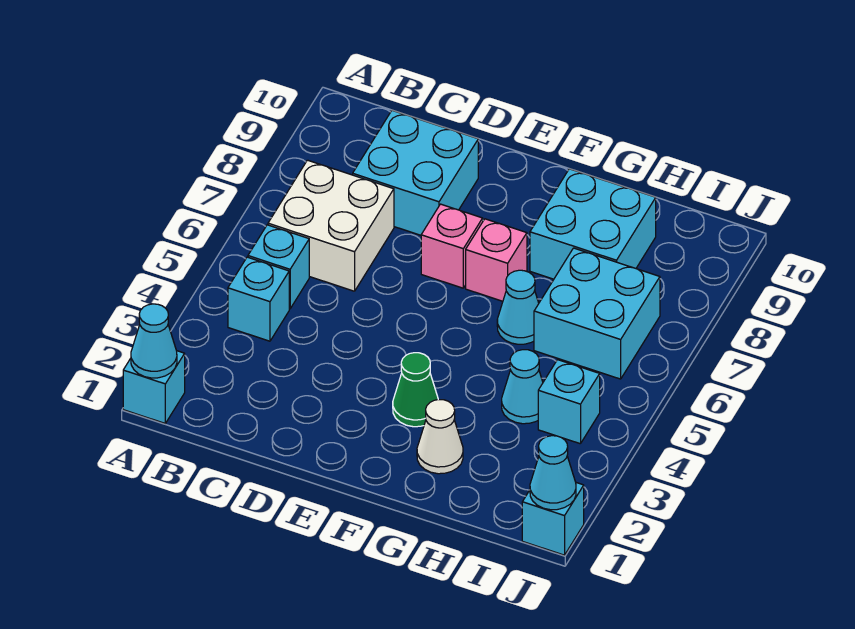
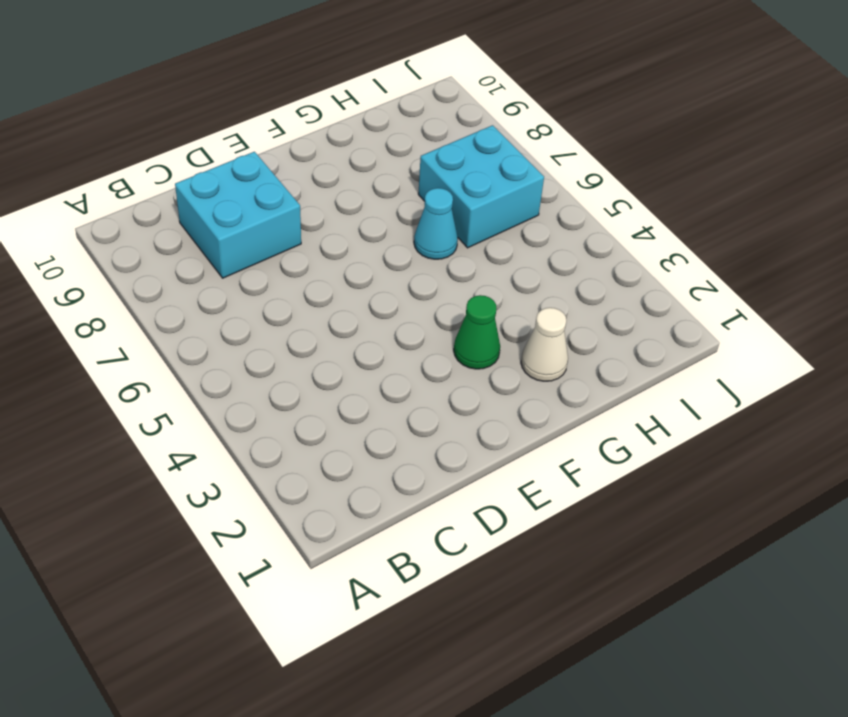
none -> cyan 1x1 brick [123,351,185,423]
none -> cyan 1x1 brick [228,257,289,341]
none -> cyan 1x1 brick [248,225,309,309]

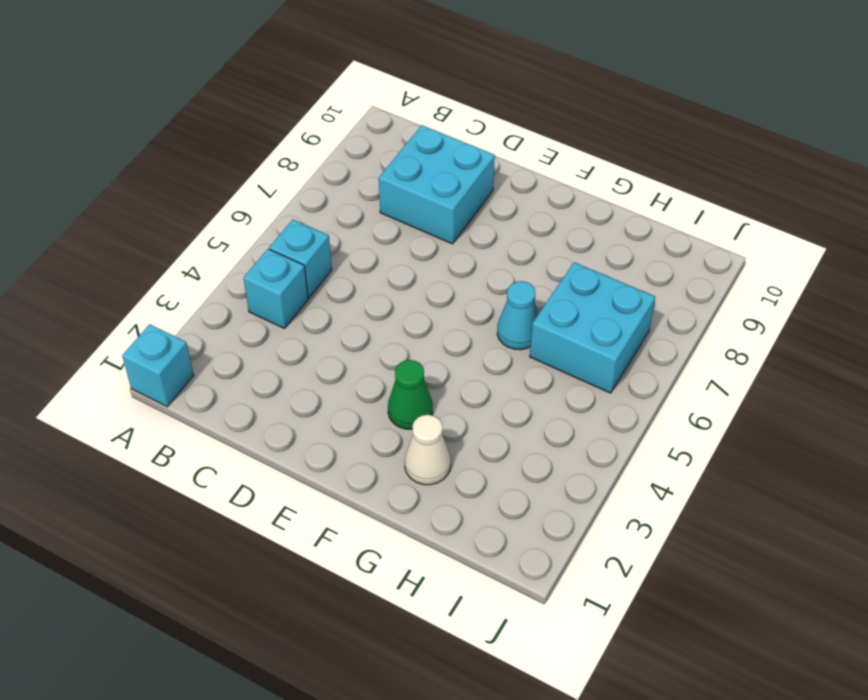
none -> white 2x2 brick [268,160,394,291]
none -> pink 1x1 brick [421,204,483,288]
none -> pink 1x1 brick [466,219,527,301]

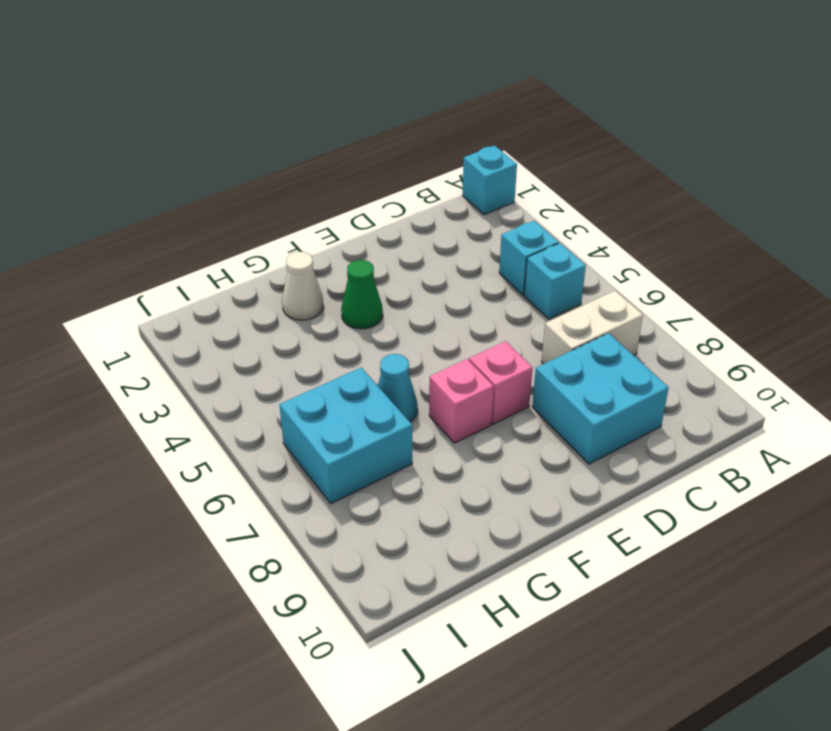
white 1x2 brick [541,291,643,364] -> white 2x2 brick [268,160,394,291]
none -> cyan 2x2 brick [530,169,656,279]
none -> cyan 1x1 cone [502,350,543,424]
none -> cyan 1x1 brick [538,360,600,444]

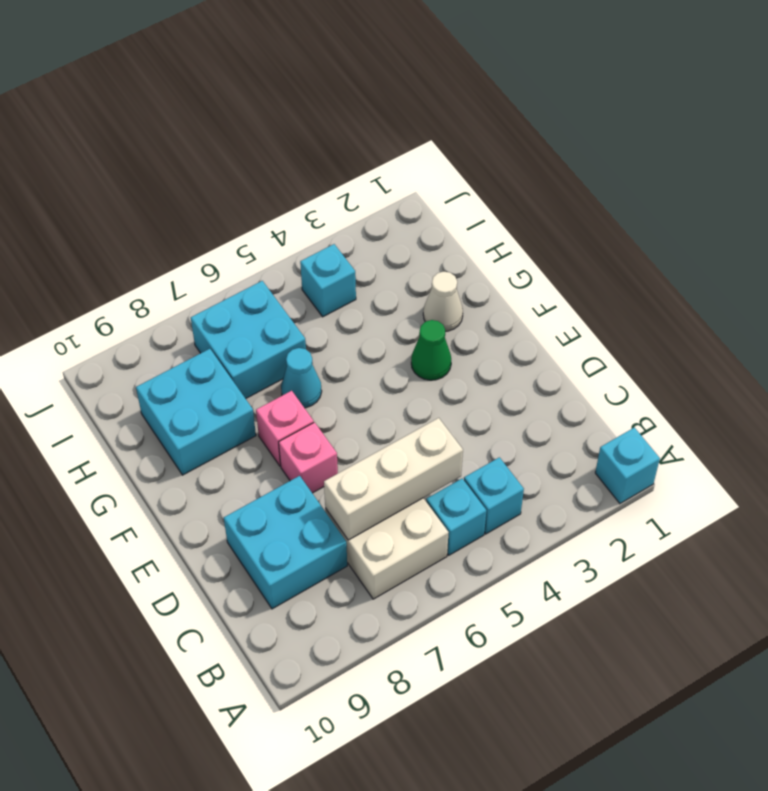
white 1x3 brick [324,418,463,540] -> none
none -> cyan 1x1 cone [502,350,543,424]
none -> cyan 1x1 brick [522,483,584,555]
none -> cyan 1x1 cone [131,304,177,378]

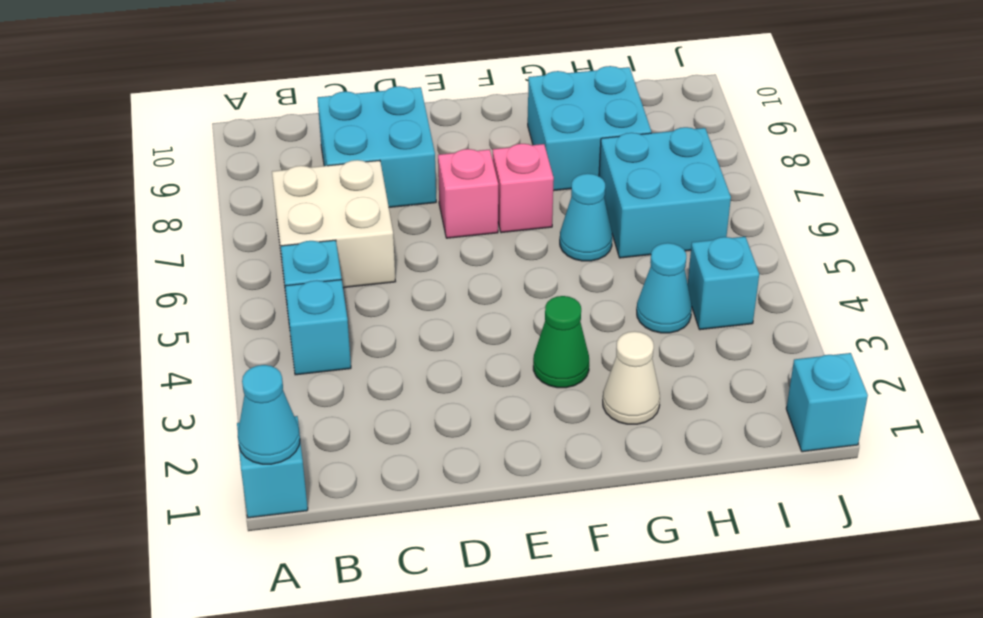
none -> cyan 1x1 cone [530,436,576,510]

